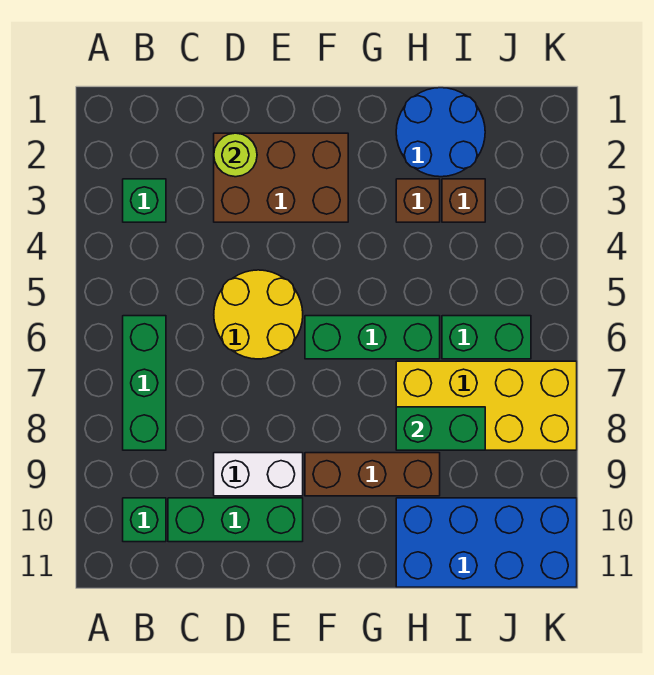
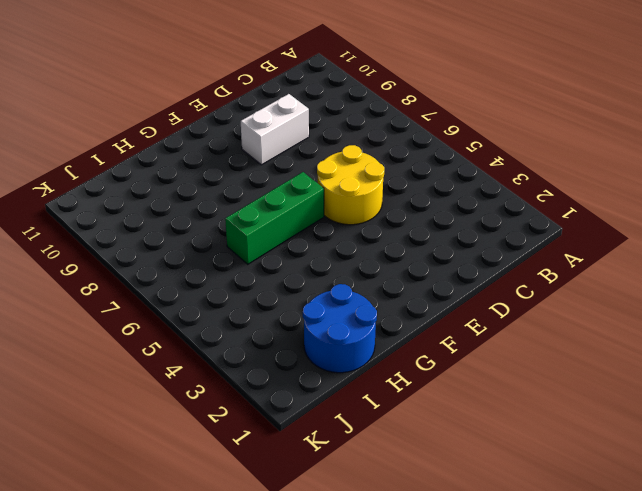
none -> green 1x1 brick [123,179,166,222]
none -> green 1x3 brick [123,316,166,450]
none -> green 1x1 brick [123,498,166,542]

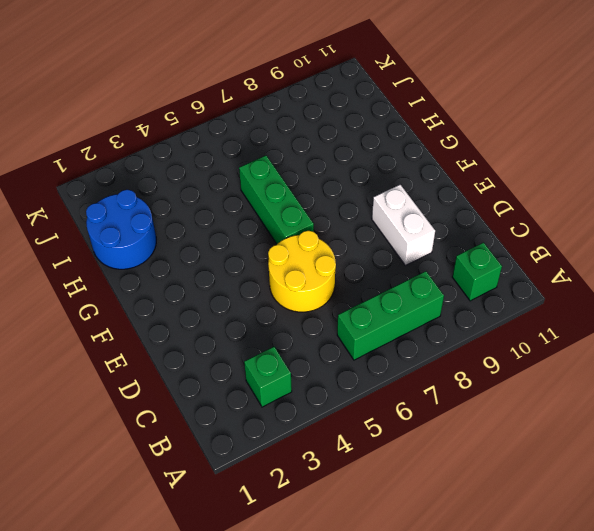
none -> green 1x3 brick [168,498,303,542]
none -> brown 2x3 brick [214,133,348,222]
none -> brown 1x3 brick [305,453,440,496]

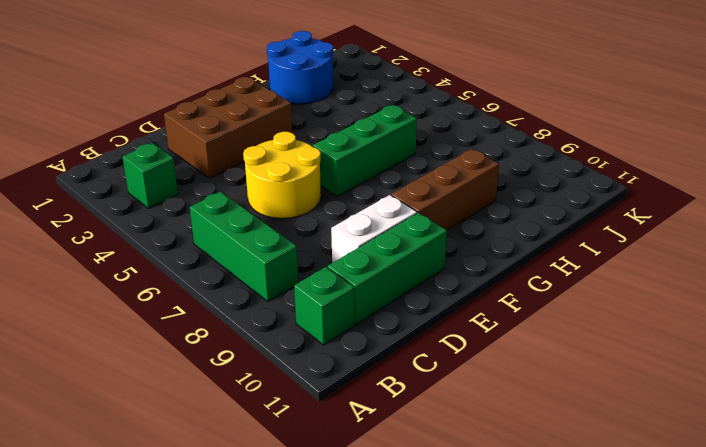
none -> brown 1x1 brick [396,179,440,222]
none -> yellow 2x4 brick [396,361,577,450]
none -> blue 2x4 brick [396,498,577,587]

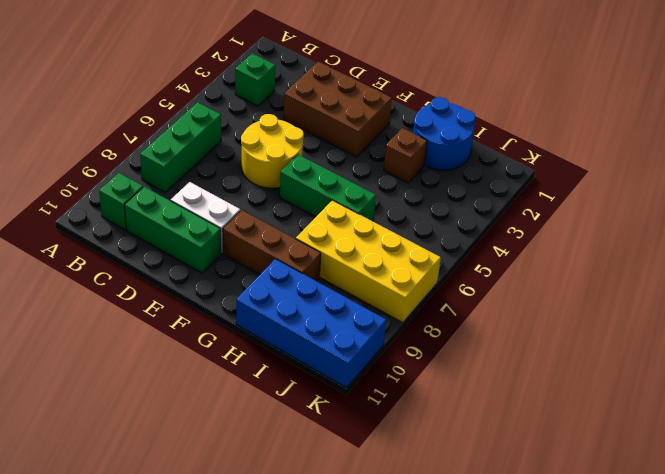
none -> brown 1x1 brick [442,179,485,222]
none -> green 1x2 brick [442,316,531,359]
none -> lime 1x1 round brick [214,133,257,177]

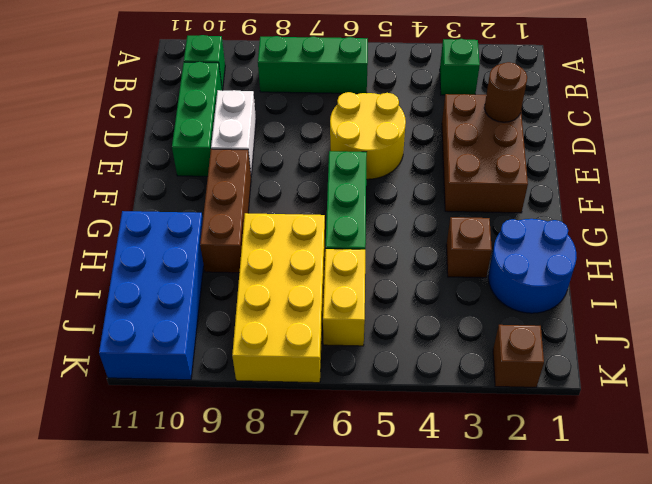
brown 1x1 round brick [484,62,527,122] -> lime 1x1 round brick [214,133,257,177]
yellow 1x2 brick [323,249,365,346] -> green 1x2 brick [442,316,531,359]
brown 1x1 brick [493,325,544,387] -> brown 1x1 brick moved to [442,179,485,222]
none -> green 1x2 brick [396,407,485,450]

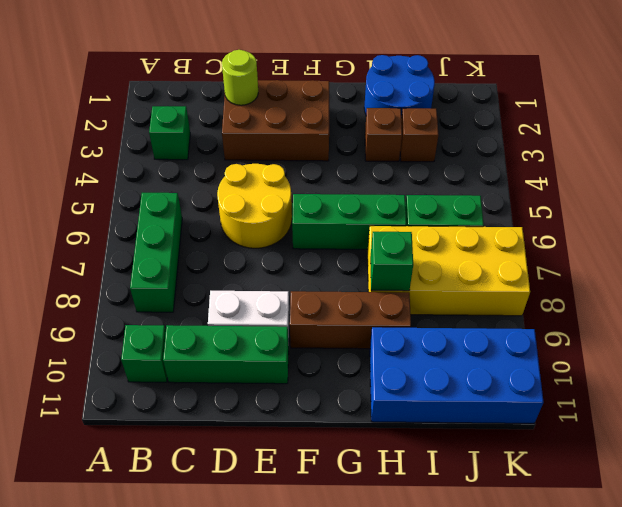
green 1x1 brick [370,232,413,291] -> green 1x2 brick [396,407,485,450]

